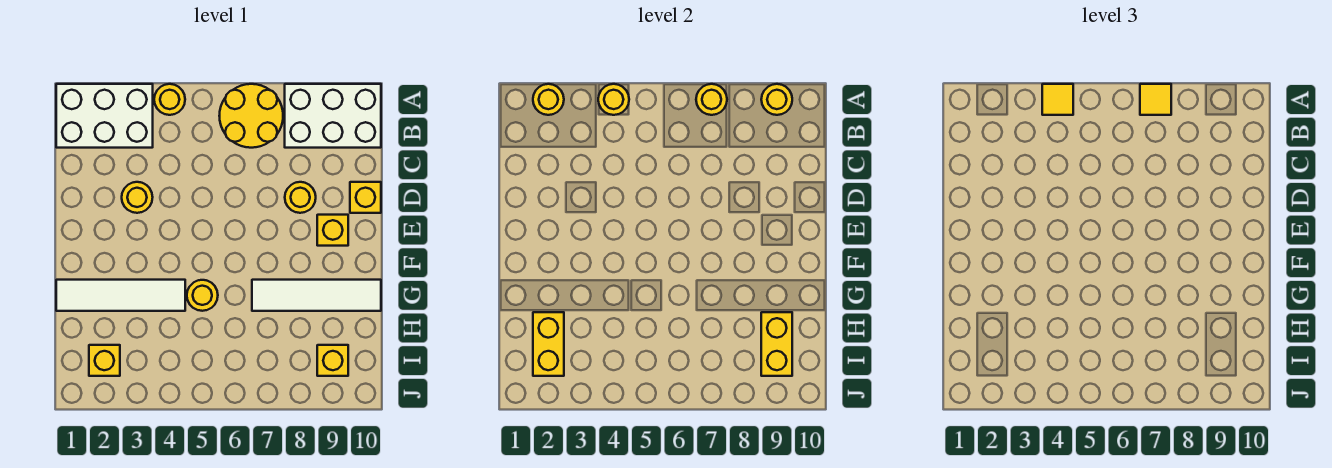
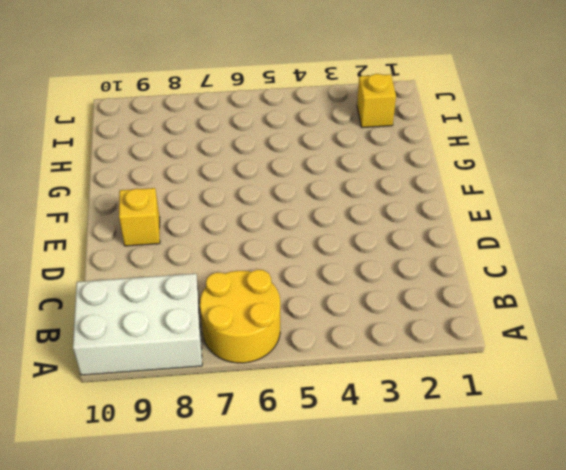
none -> white 2x3 brick [56,84,153,148]
none -> yellow 1x1 round brick [154,84,185,115]
none -> yellow 1x1 round brick [122,182,153,213]

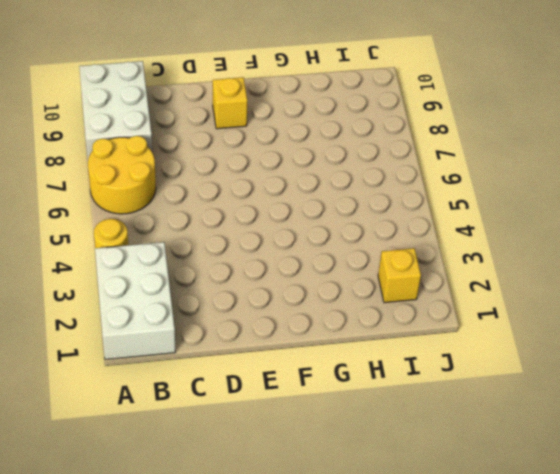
none -> yellow 1x1 round brick [122,182,153,213]
none -> yellow 1x1 round brick [285,182,316,213]
none -> yellow 1x1 brick [350,182,381,213]

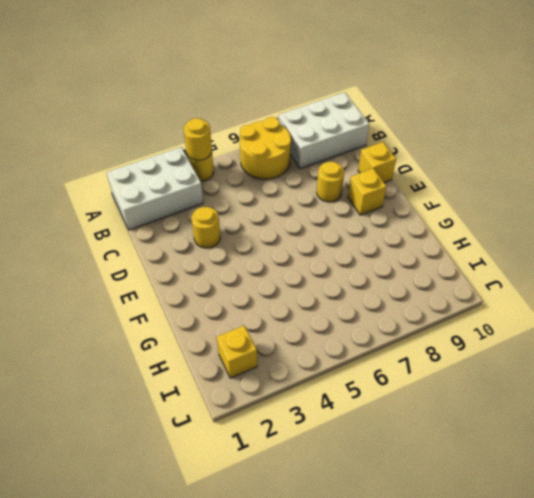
none -> white 1x4 tile [56,280,185,311]
none -> yellow 1x1 round brick [187,280,218,311]
none -> white 1x4 tile [252,280,381,311]

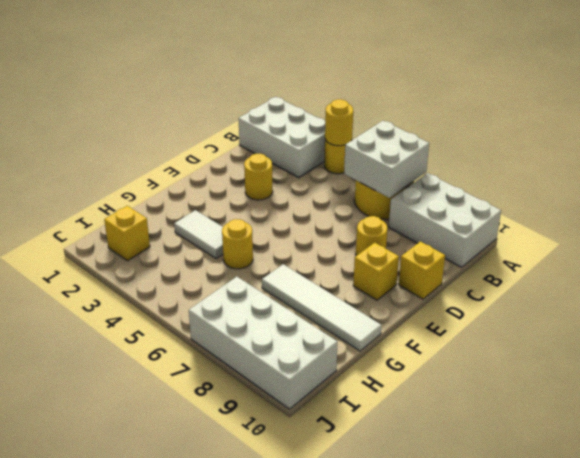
white 2x2 brick [344,121,429,198] -> yellow 1x1 round brick [696,84,727,115]
white 1x2 tile [174,210,223,259] -> white 1x4 tile [56,280,185,311]
white 2x4 brick [189,277,337,409] -> yellow 1x1 brick [317,345,348,376]
none -> yellow 1x1 round brick [533,84,564,115]
none -> yellow 1x1 round brick [761,84,792,115]
none -> yellow 1x2 brick [533,312,564,376]

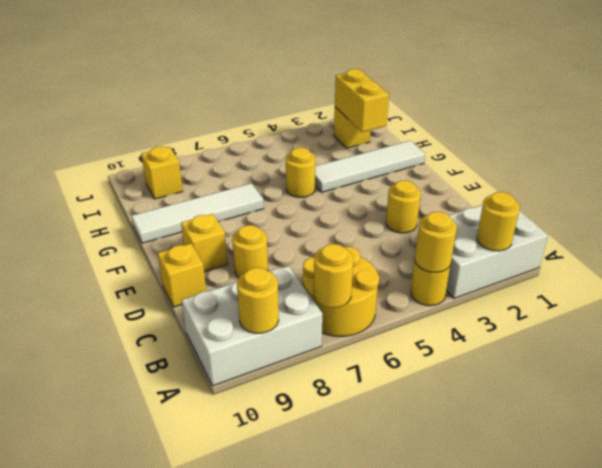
none -> yellow 1x2 brick [761,312,792,376]
none -> yellow 1x1 tile [1042,84,1073,115]
none -> yellow 1x1 tile [1140,84,1171,115]

